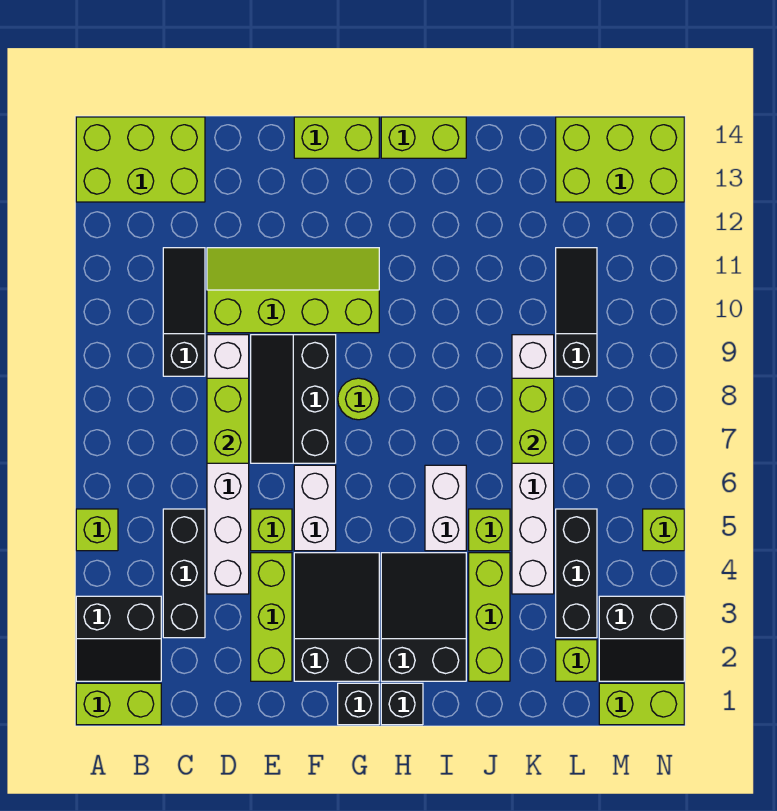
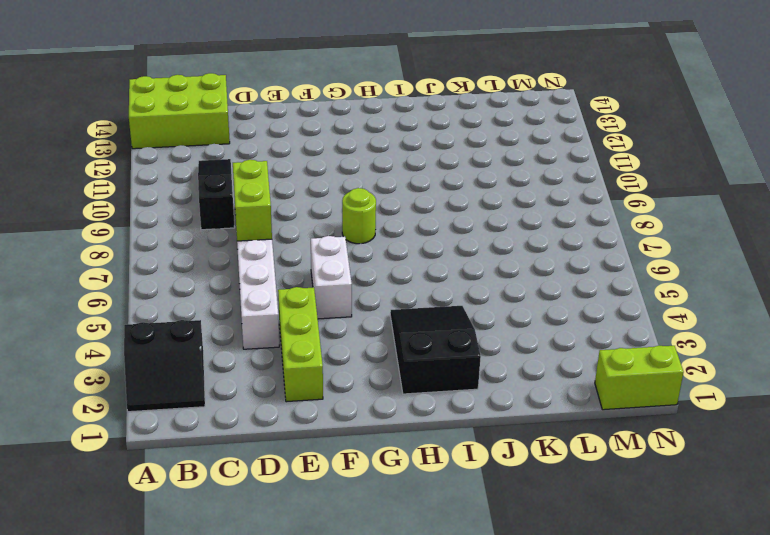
none -> lime 1x2 brick [76,683,161,725]
none -> lime 1x1 brick [76,509,118,551]
none -> black 1x3 brick [163,509,205,638]
none -> lime 2x4 slope [207,248,379,333]

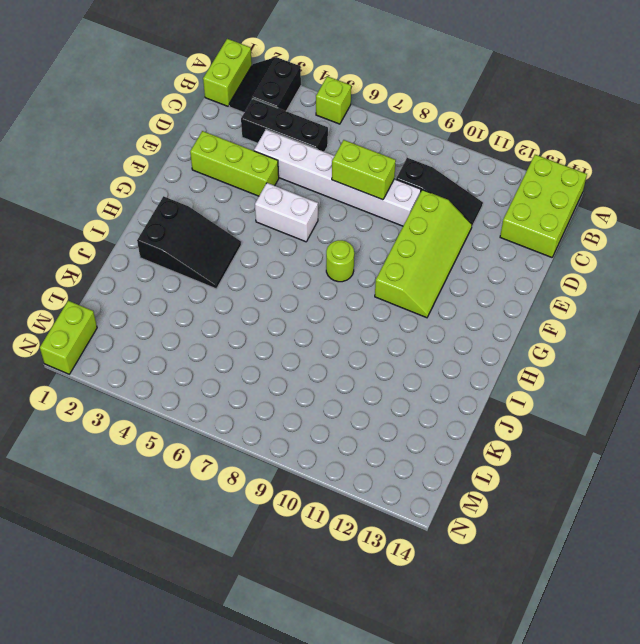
none -> lime 1x1 brick [251,509,292,551]
none -> black 2x3 slope [251,335,336,463]
none -> black 2x3 slope [294,553,379,681]
none -> lime 1x2 brick [294,117,379,158]

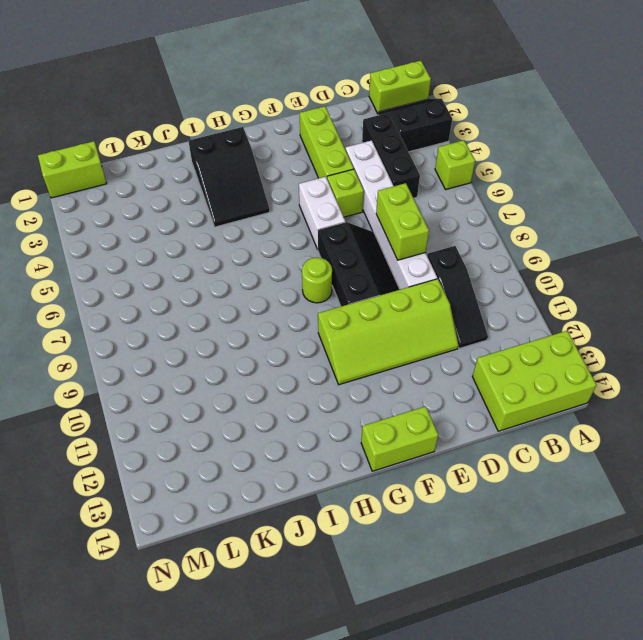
none -> black 2x3 slope [294,553,379,681]
none -> black 1x1 brick [338,683,379,725]
none -> black 1x1 brick [381,683,423,725]
none -> lime 1x2 brick [381,117,466,158]

